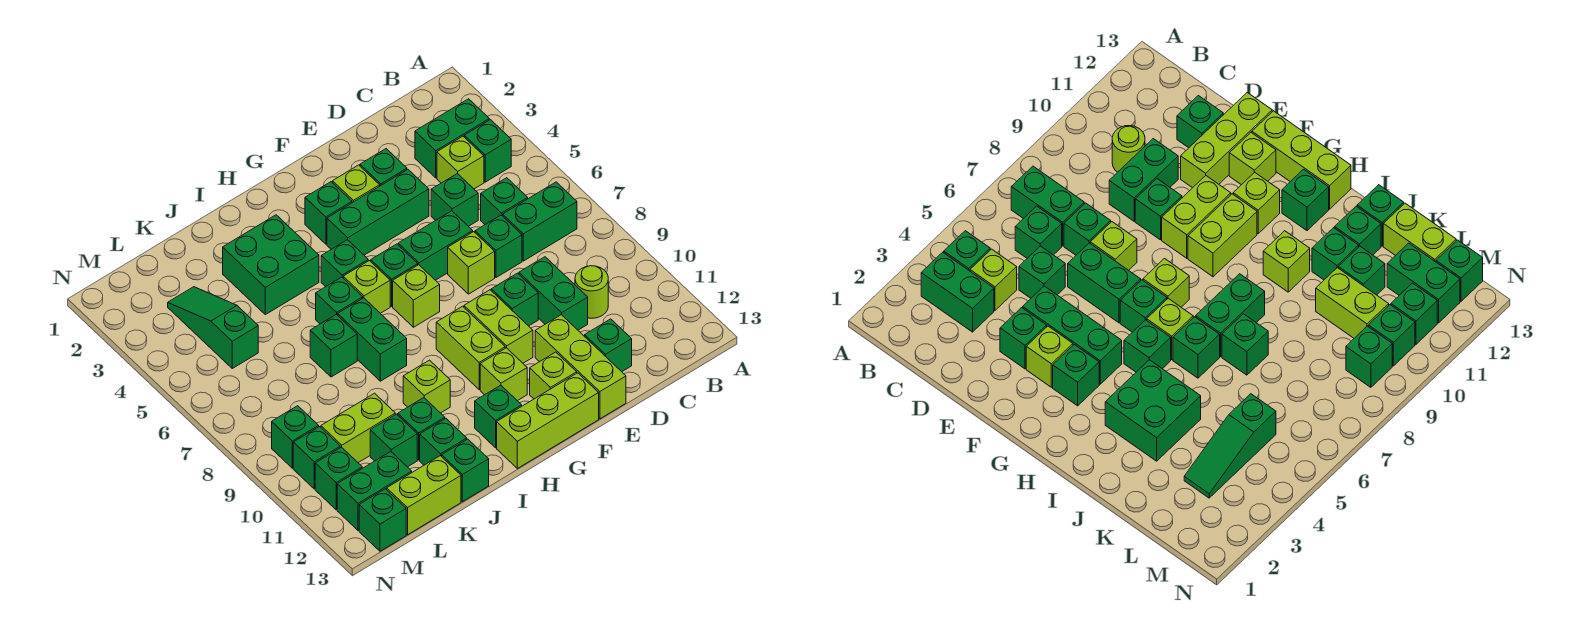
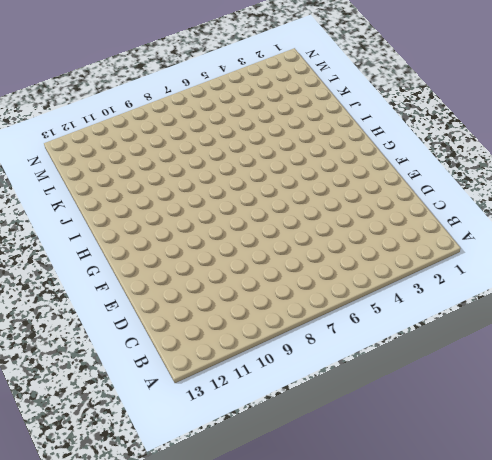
none -> green 1x2 brick [415,99,489,178]
none -> green 1x1 brick [464,120,511,182]
none -> green 1x2 brick [503,182,577,261]
none -> lime 1x1 brick [437,136,484,189]

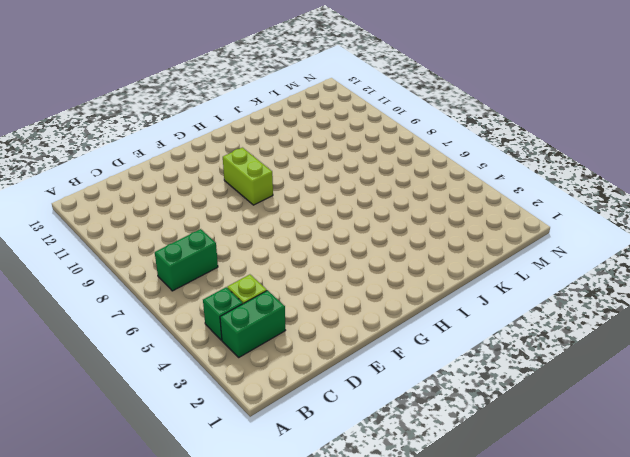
none -> green 1x1 brick [481,178,528,224]
none -> lime 1x1 round brick [575,266,608,318]
none -> green 1x1 brick [431,173,478,226]
none -> green 1x1 brick [475,215,522,277]

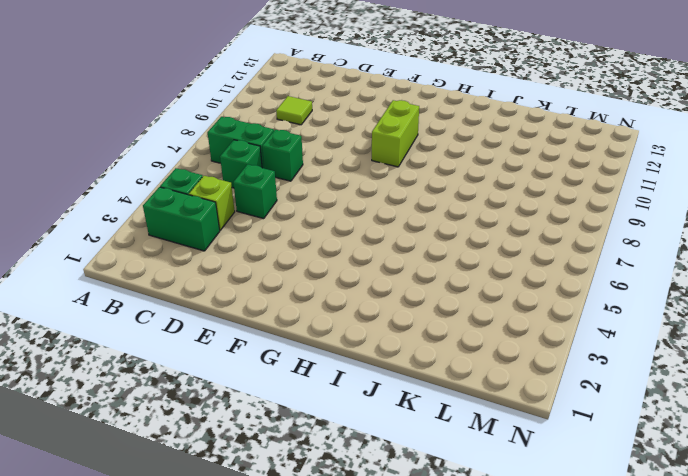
lime 1x1 tile [276,96,312,125] -> lime 1x1 round brick [575,266,608,318]
none -> green 1x2 brick [519,257,588,330]
none -> green 1x1 brick [585,319,632,372]
none -> green 1x1 brick [360,149,407,186]
none -> green 1x3 brick [327,170,429,255]

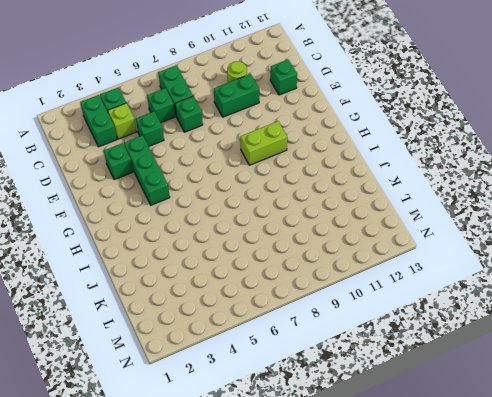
none -> green 1x2 brick [398,211,473,280]
none -> lime 1x1 brick [448,232,495,294]
none -> green 1x1 brick [491,273,538,326]
none -> lime 1x3 brick [535,315,626,419]

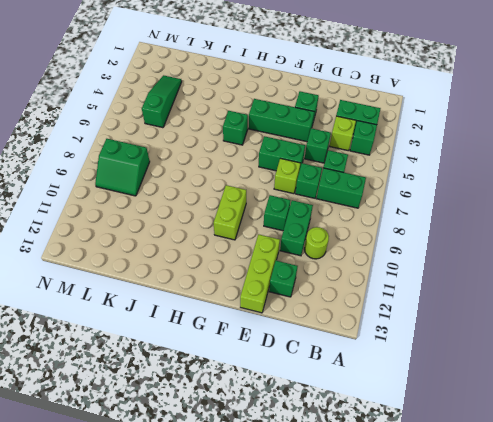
green 2x2 slope [95,139,150,196] -> green 1x1 brick [272,406,319,468]
none -> lime 1x1 brick [333,165,380,203]
none -> lime 1x2 brick [464,290,533,363]
none -> lime 1x1 brick [530,352,577,399]
none -> lime 1x3 brick [497,373,599,469]

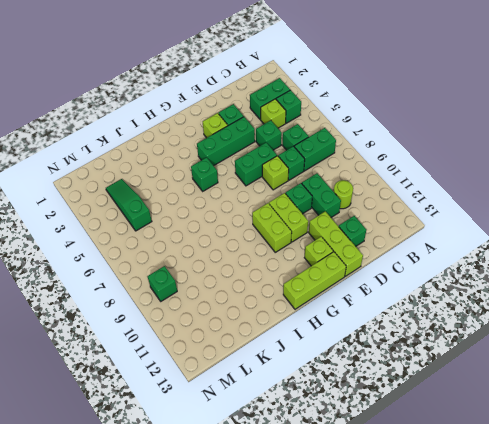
none -> green 1x1 brick [305,182,352,244]
none -> green 1x1 brick [371,244,418,306]
none -> lime 1x1 brick [393,265,440,327]
none -> lime 1x1 brick [480,348,527,401]

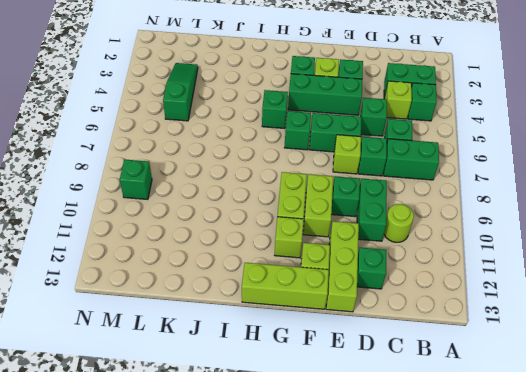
none -> lime 1x1 brick [393,265,440,327]
none -> lime 1x1 brick [343,261,390,313]
none -> green 1x1 brick [475,385,522,448]
none -> green 2x2 brick [223,215,319,315]

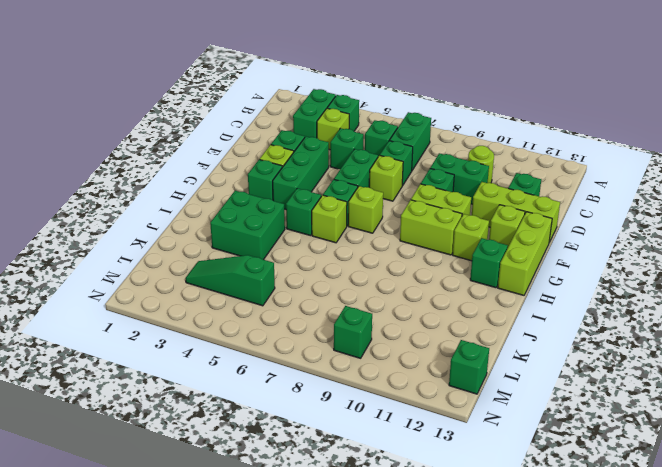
none -> green 1x1 brick [316,277,363,324]
none -> green 1x2 brick [338,298,407,381]
none -> lime 1x1 brick [403,360,450,413]
none -> green 1x1 brick [310,314,357,377]

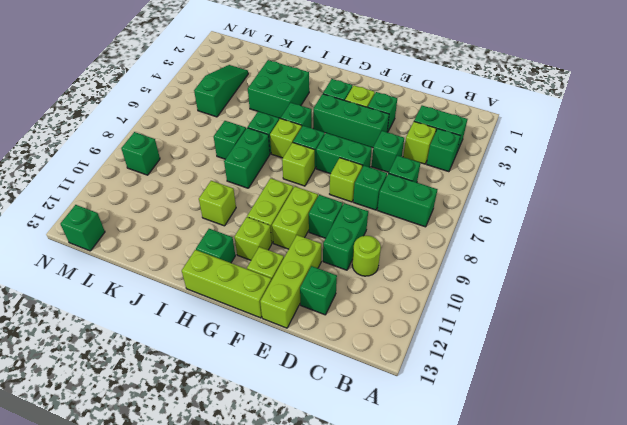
none -> green 1x1 brick [398,398,445,460]
none -> green 1x1 brick [420,418,467,465]
none -> green 1x1 brick [442,439,489,502]
none -> lime 1x2 brick [321,393,395,463]

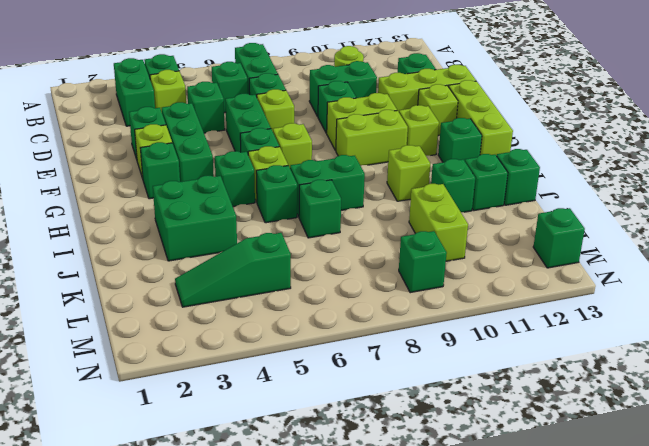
none -> green 1x1 brick [370,414,417,467]
none -> lime 1x2 brick [387,456,461,535]
none -> green 1x2 brick [337,452,412,531]
none -> green 1x1 brick [293,427,340,489]

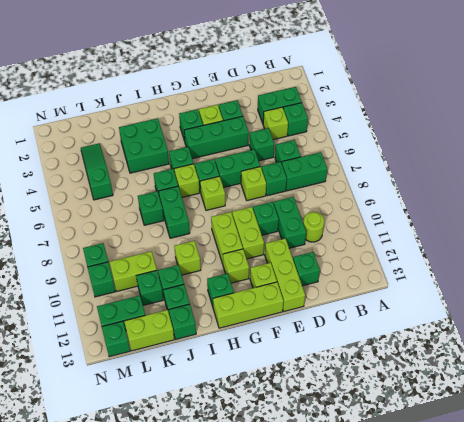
none -> green 1x1 brick [315,447,362,510]

